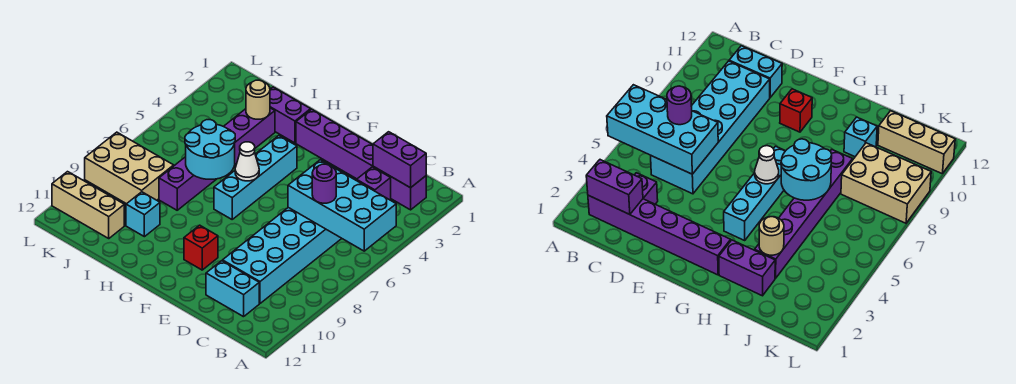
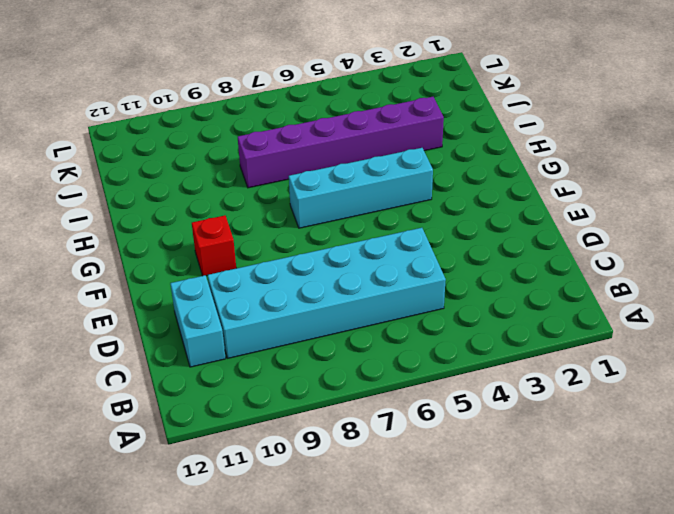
none -> purple 1x6 brick [296,109,426,210]
none -> purple 1x1 brick [357,167,391,200]
none -> purple 1x2 brick [270,87,311,143]

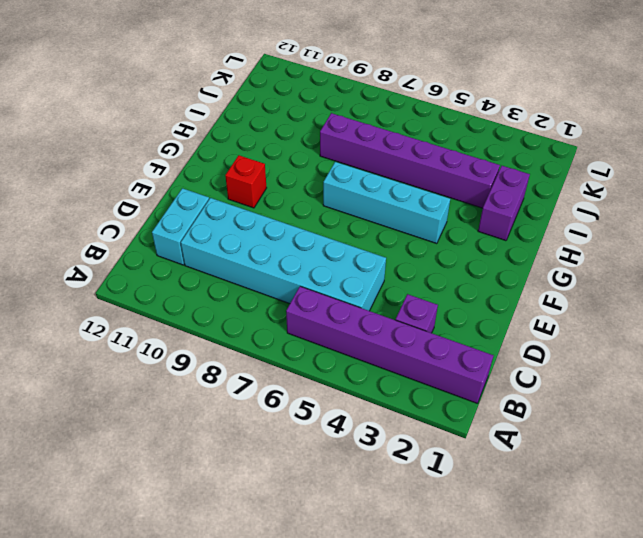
purple 1x6 brick [286,286,494,403] -> purple 1x6 brick turned to [296,109,426,210]
none -> cyan 1x1 brick [126,192,160,237]
none -> tan 2x3 brick [85,132,174,204]
none -> tan 1x3 brick [52,172,124,238]

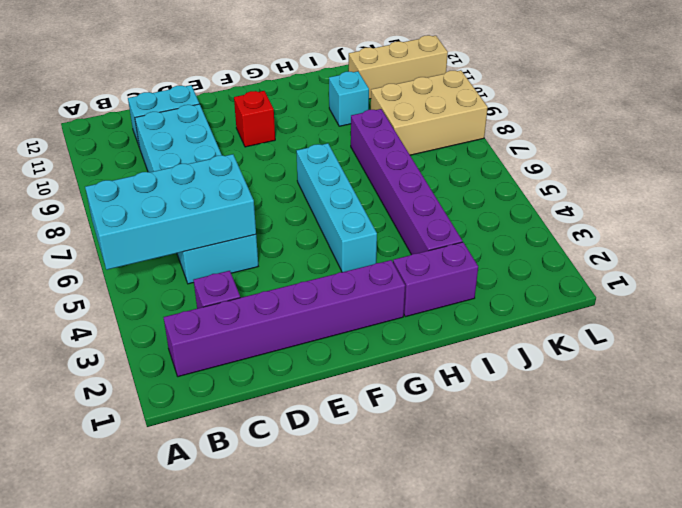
none -> purple 1x2 brick [373,132,426,188]
none -> white 1x1 cone [235,142,259,181]
none -> cyan 2x2 round brick [185,120,235,179]

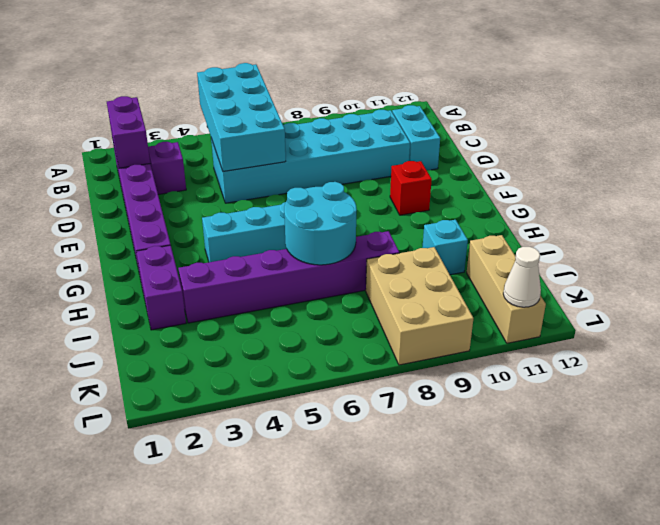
white 1x1 cone [503,247,541,307] -> white 1x1 cone moved to [235,142,259,181]
none -> tan 1x1 round brick [246,80,270,119]
none -> purple 1x1 round brick [312,164,336,203]

